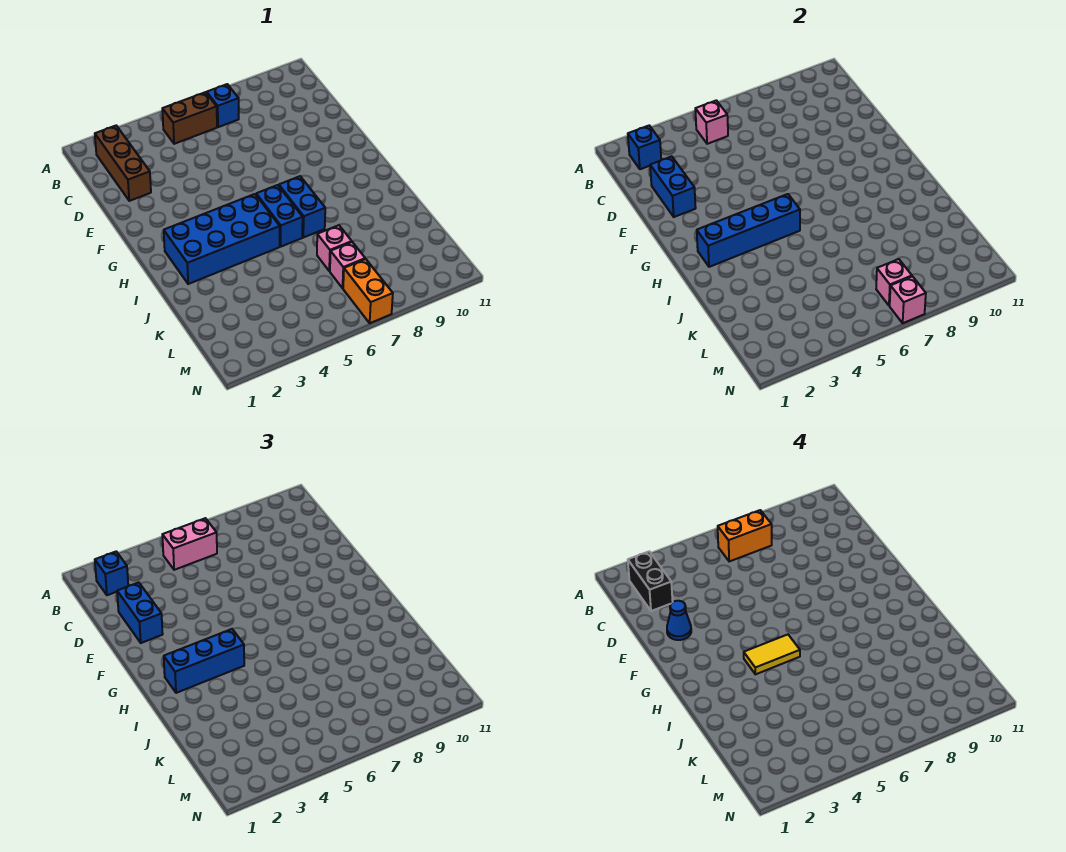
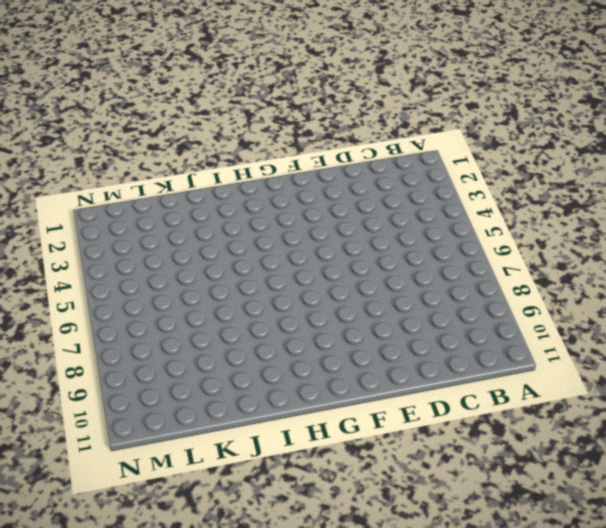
none -> brown 1x3 brick [95,126,151,201]
none -> brown 1x2 brick [162,92,217,144]
none -> blue 1x1 brick [207,84,239,127]

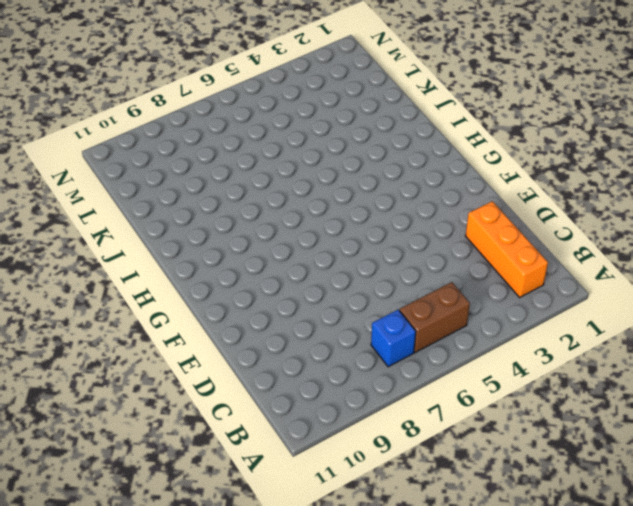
orange 1x3 brick [466,201,548,297] -> brown 1x3 brick [95,126,151,201]
none -> blue 2x4 brick [164,194,280,284]
none -> blue 1x2 brick [256,185,303,247]
none -> blue 1x2 brick [279,176,325,238]

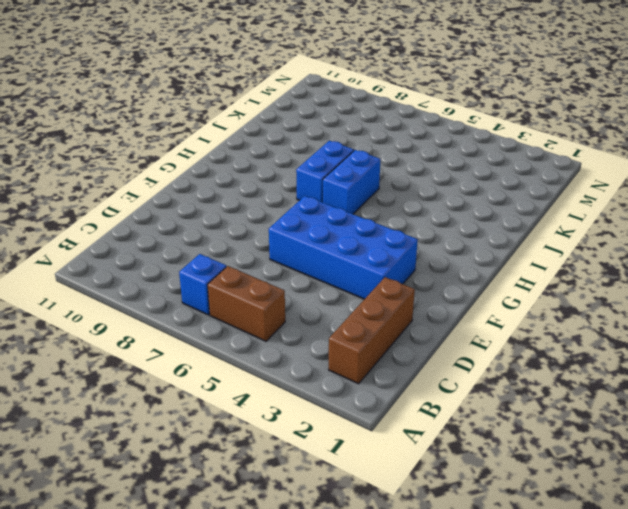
blue 2x4 brick [269,196,418,299] -> blue 2x4 brick moved to [164,194,280,284]
none -> pink 1x1 brick [317,225,352,271]
none -> pink 1x1 brick [330,242,365,288]
none -> orange 1x2 brick [343,259,393,323]

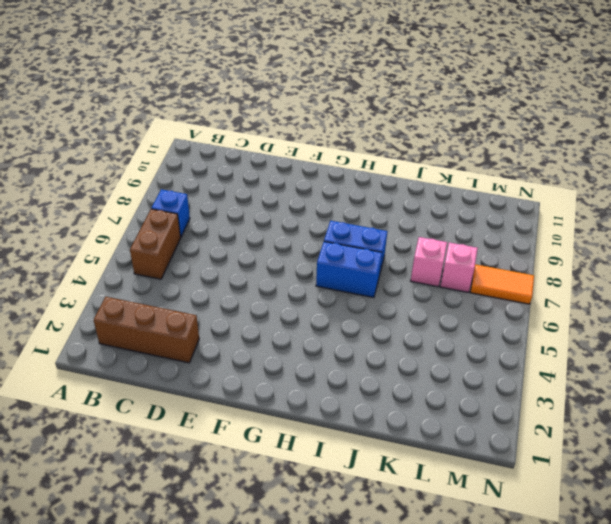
orange 1x2 tile [470,264,534,304] -> orange 1x2 brick [343,259,393,323]
none -> blue 2x4 brick [164,194,280,284]
none -> blue 1x1 brick [628,126,661,169]
none -> pink 1x1 brick [695,100,728,144]

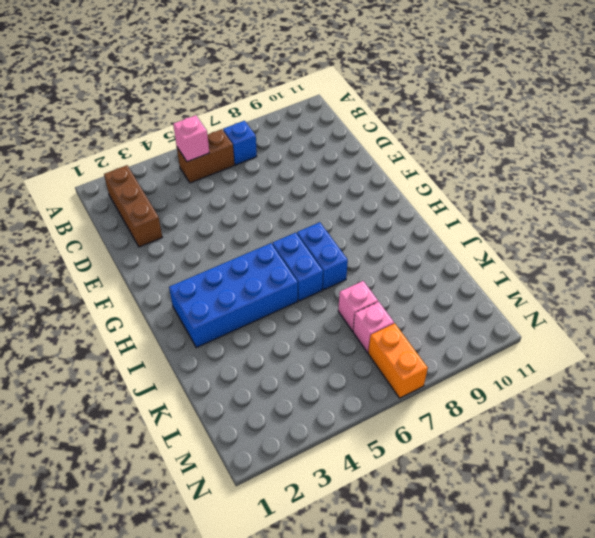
none -> blue 1x1 brick [628,126,661,169]
none -> blue 1x2 brick [650,156,696,217]
none -> blue 1x4 brick [697,194,800,267]

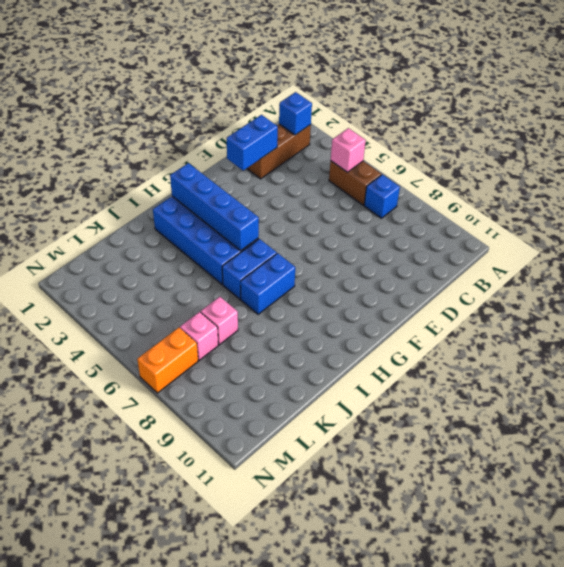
none -> pink 1x1 brick [876,259,912,306]
none -> pink 1x1 brick [890,276,926,323]
none -> blue 1x1 brick [95,552,128,595]

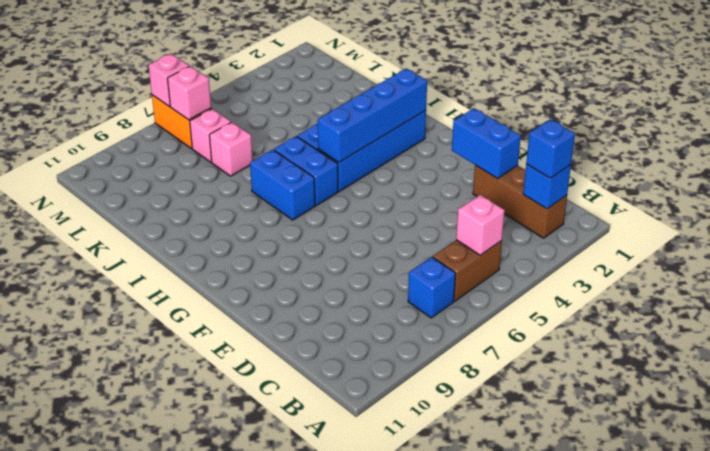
none -> pink 1x2 brick [162,518,217,570]
none -> blue 1x2 brick [117,582,163,643]
none -> blue 1x3 brick [164,629,244,693]

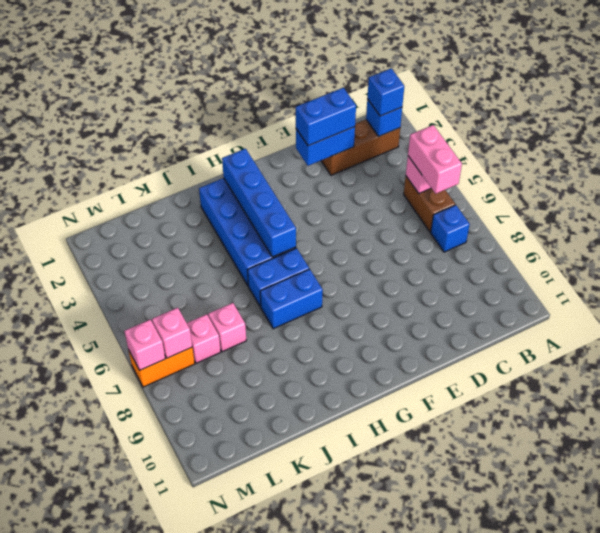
none -> blue 1x3 brick [164,629,244,693]
none -> black 1x2 brick [628,552,673,611]
none -> orange 1x2 brick [718,510,772,561]

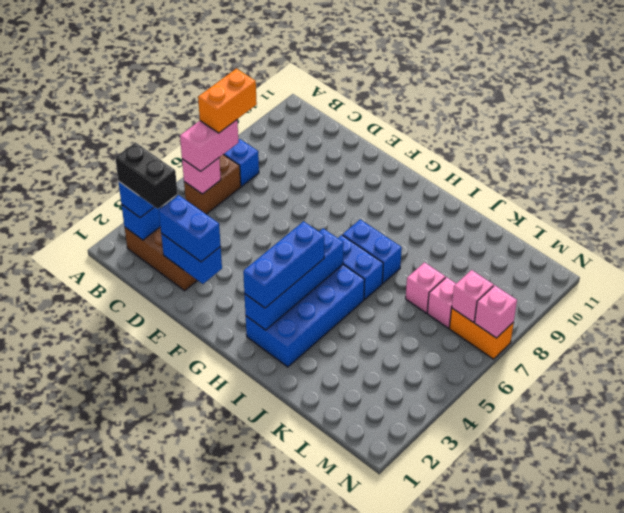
none -> blue 1x1 cone [667,601,691,640]
none -> yellow 1x2 tile [744,635,800,674]

